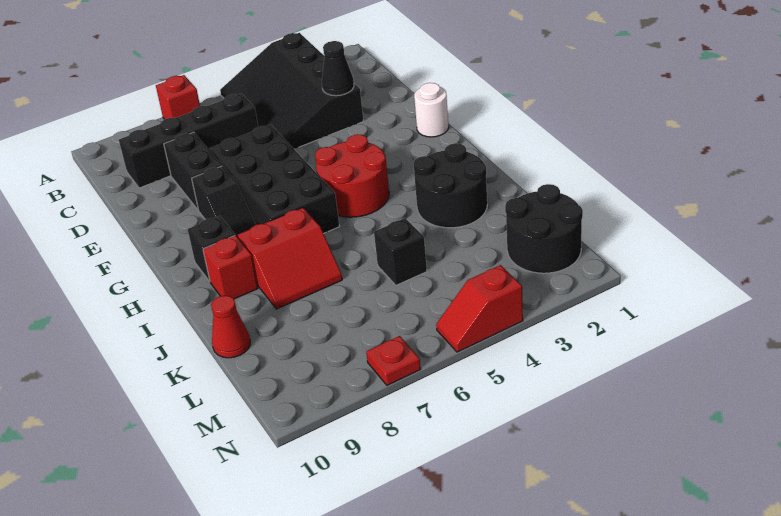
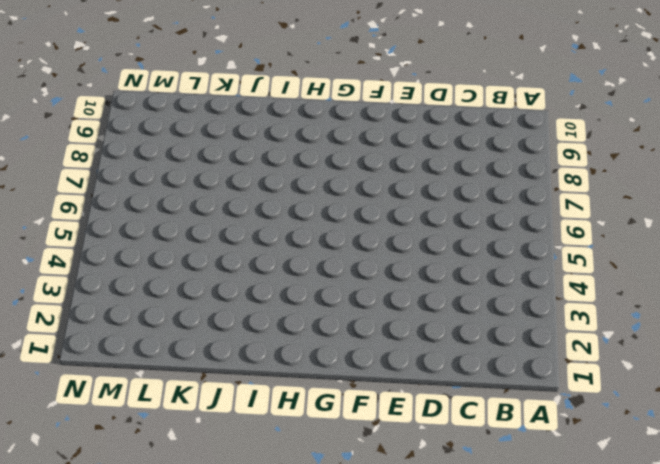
none -> black 3x4 slope [220,33,363,149]
none -> red 1x1 brick [156,75,200,119]
none -> black 1x4 brick [119,94,258,188]

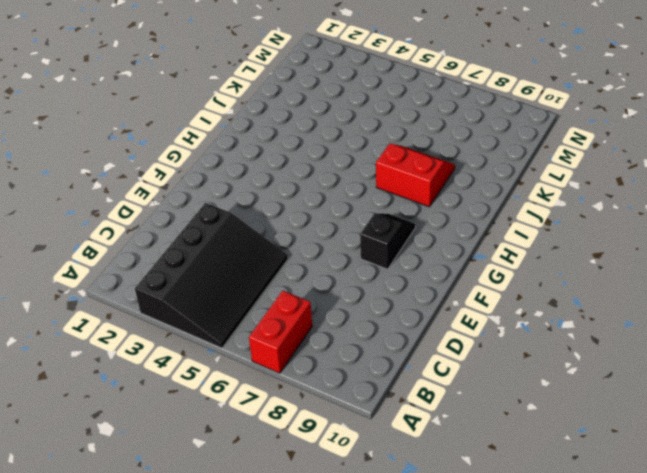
red 1x2 brick [249,291,312,373] -> red 1x1 brick [156,75,200,119]
none -> black 1x4 brick [119,94,258,188]
none -> black 1x2 brick [164,132,222,210]
none -> black 2x4 brick [210,125,340,233]

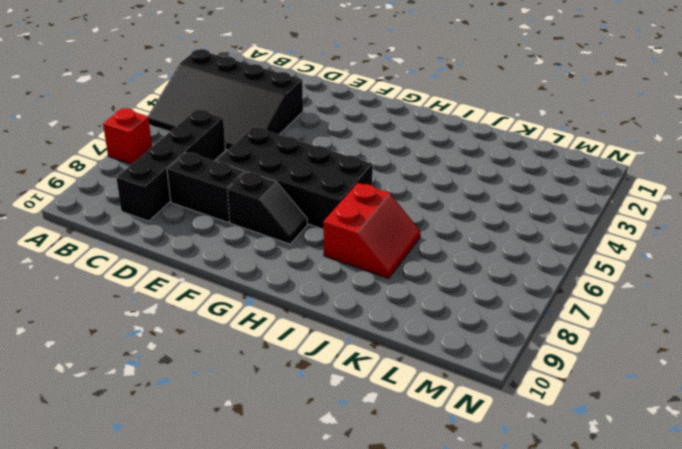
none -> white 1x1 round brick [414,83,449,137]
none -> red 2x2 round brick [315,134,389,217]
none -> black 1x1 brick [188,216,235,282]

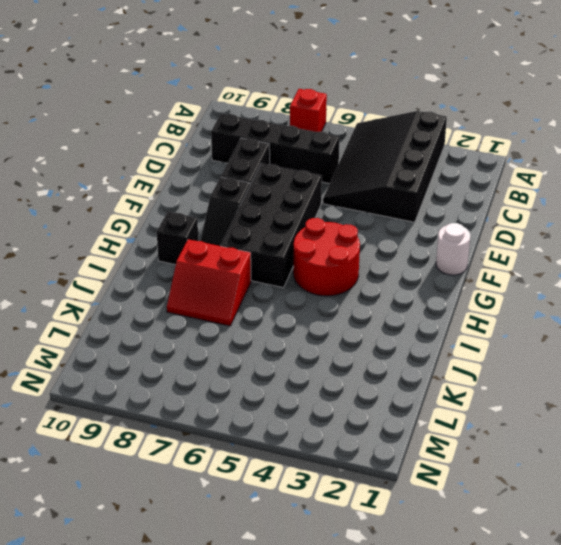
none -> black 2x2 round brick [413,143,487,228]
none -> red 1x1 brick [203,235,258,299]
none -> black 1x1 brick [374,218,427,285]

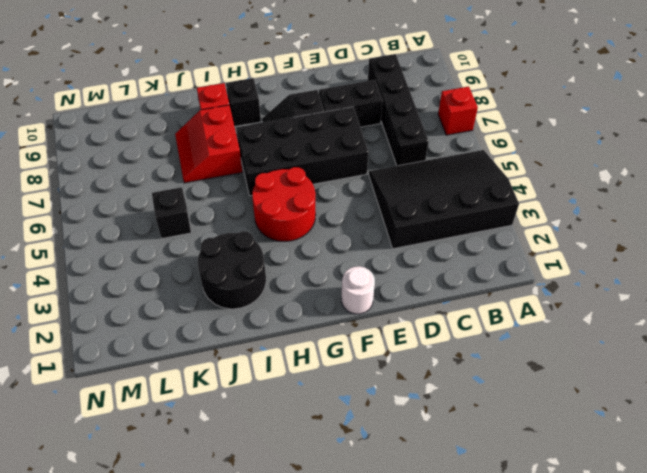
none -> red 1x1 cone [211,296,250,358]
none -> black 2x2 round brick [505,184,583,273]
none -> red 1x2 slope [436,265,523,352]

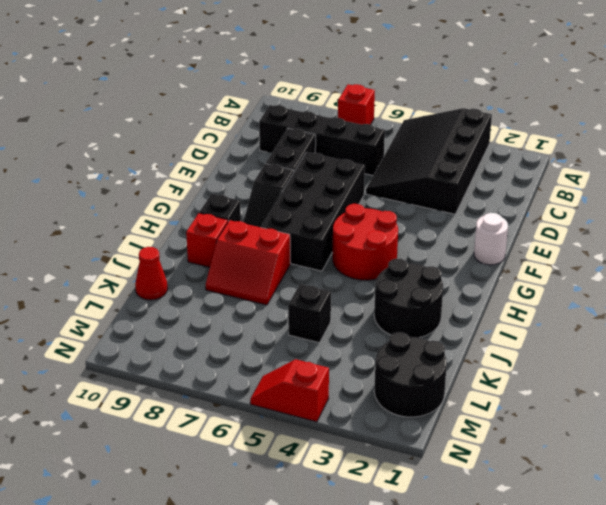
none -> red 1x1 plate [366,336,421,385]
none -> black 1x1 cone [322,41,354,96]

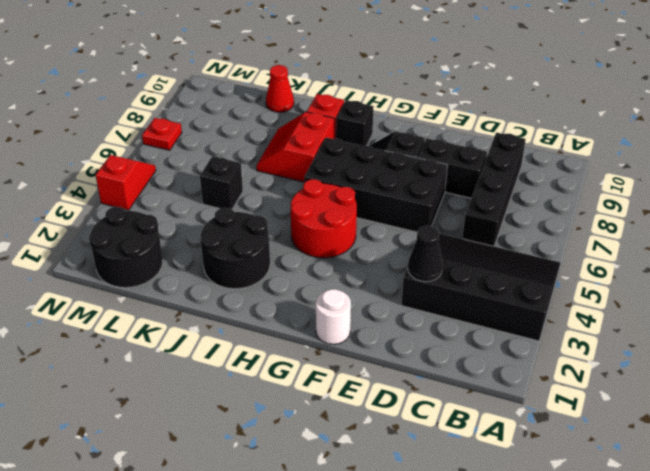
none -> red 1x1 brick [156,75,200,119]

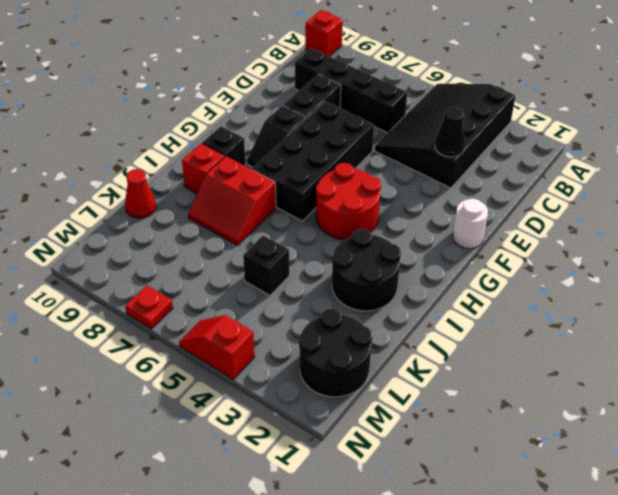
red 1x1 brick [305,10,343,56] -> red 1x1 brick moved to [156,75,200,119]

